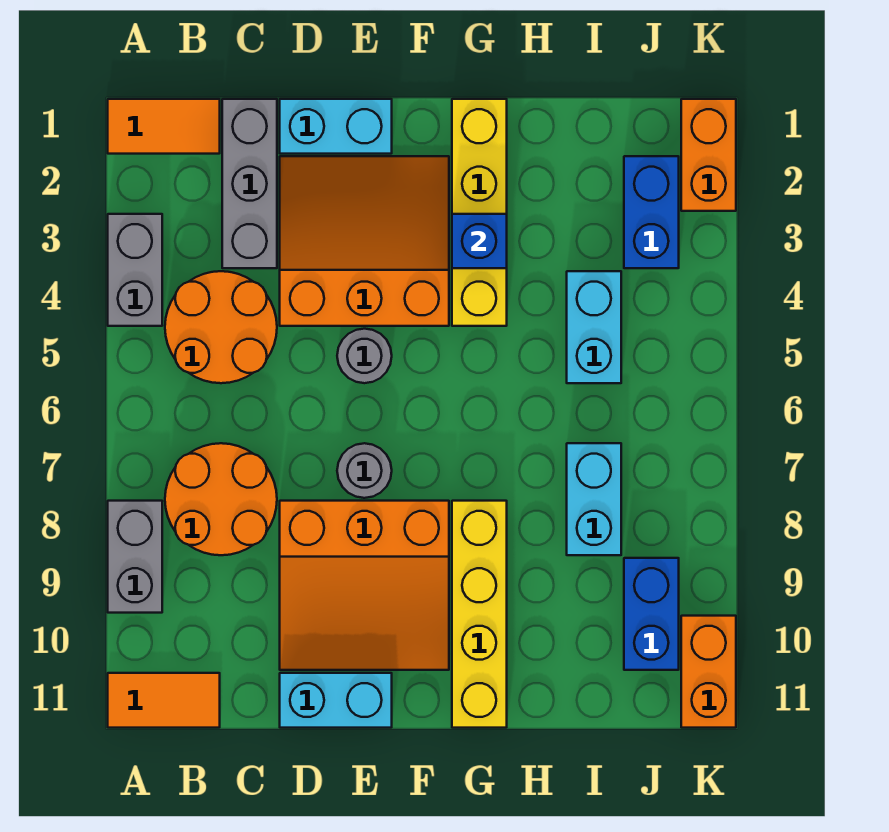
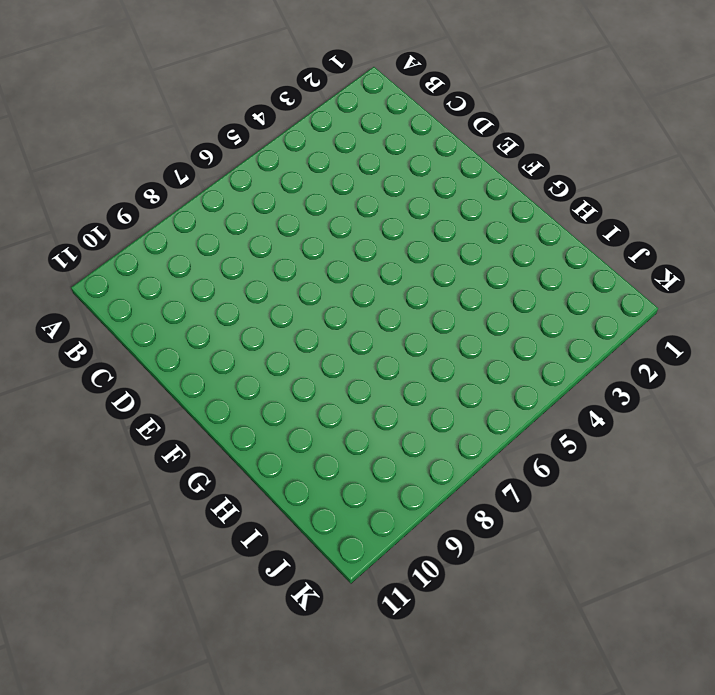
none -> orange 1x2 tile [108,99,220,154]
none -> grey 1x2 brick [108,214,162,326]
none -> grey 1x2 brick [108,501,162,613]

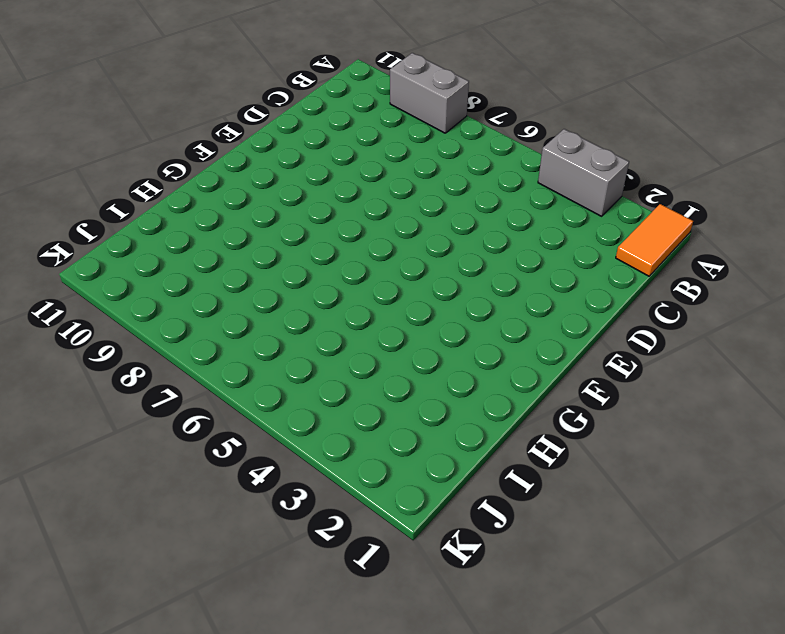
none -> orange 1x2 tile [108,673,220,728]
none -> orange 2x2 round brick [165,271,277,383]
none -> orange 2x2 round brick [165,443,277,555]

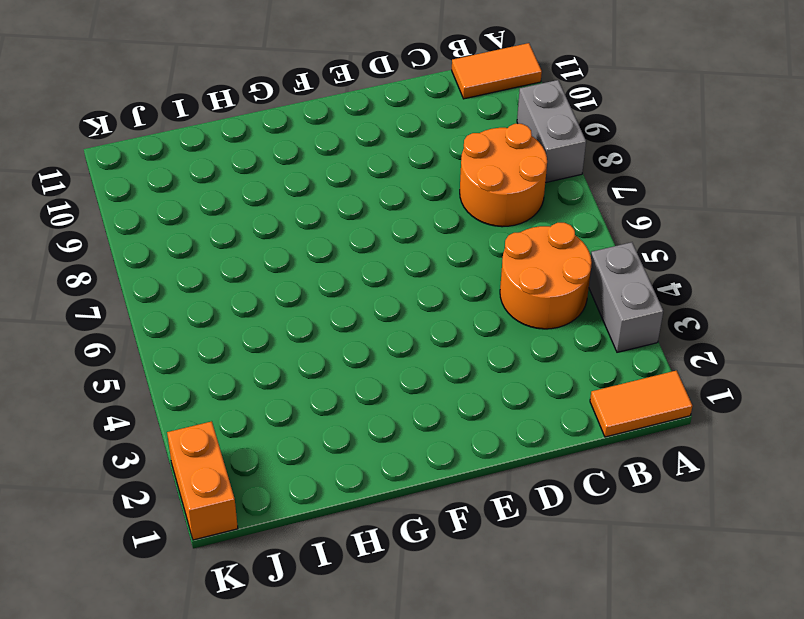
none -> grey 1x3 brick [222,99,277,268]
none -> cyan 1x2 brick [280,99,392,154]
none -> orange 3x3 slope [280,156,449,326]

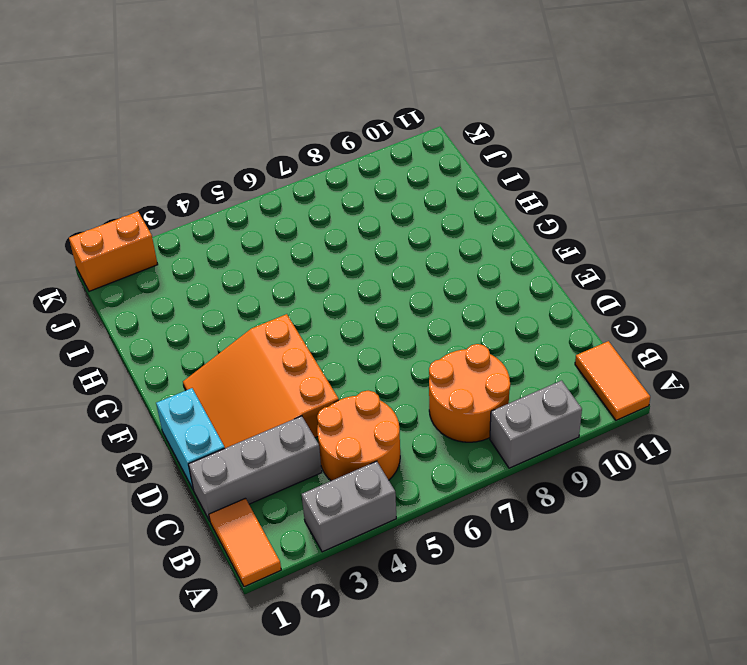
none -> orange 3x3 slope [280,501,449,670]
none -> cyan 1x2 brick [280,673,392,728]
none -> grey 1x1 round brick [337,329,392,383]

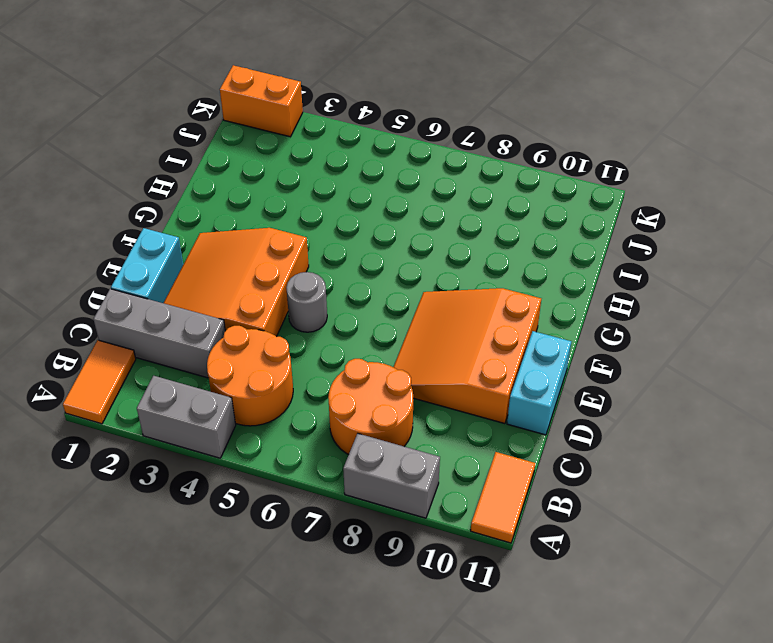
orange 3x3 slope [394,288,541,424] -> orange 3x3 slope turned to [280,501,449,670]
none -> grey 1x1 round brick [337,443,392,498]
none -> yellow 1x4 brick [452,99,507,326]
none -> yellow 1x4 brick [452,501,507,728]

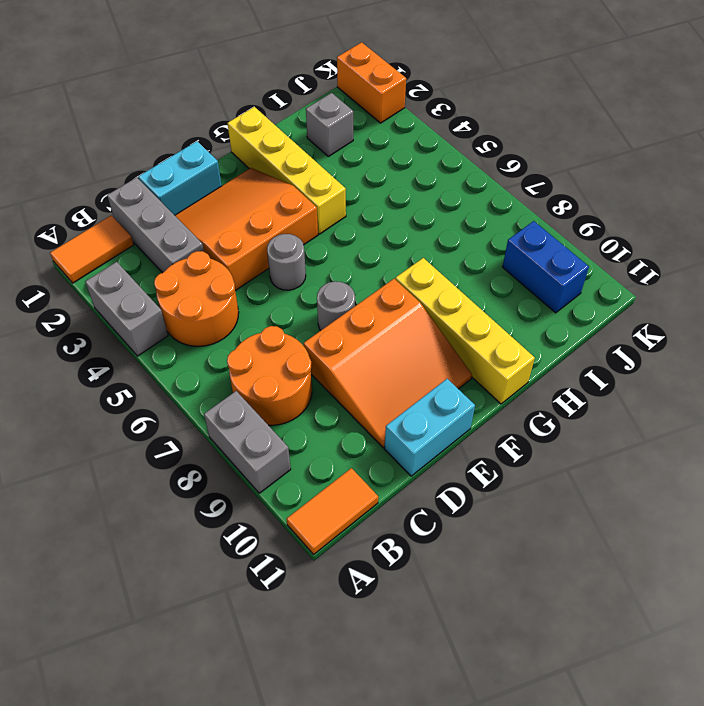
grey 1x1 brick [306,93,353,156] -> none
none -> cyan 1x2 brick [567,271,621,383]
none -> cyan 1x2 brick [567,443,621,555]
none -> blue 1x2 brick [624,156,679,268]

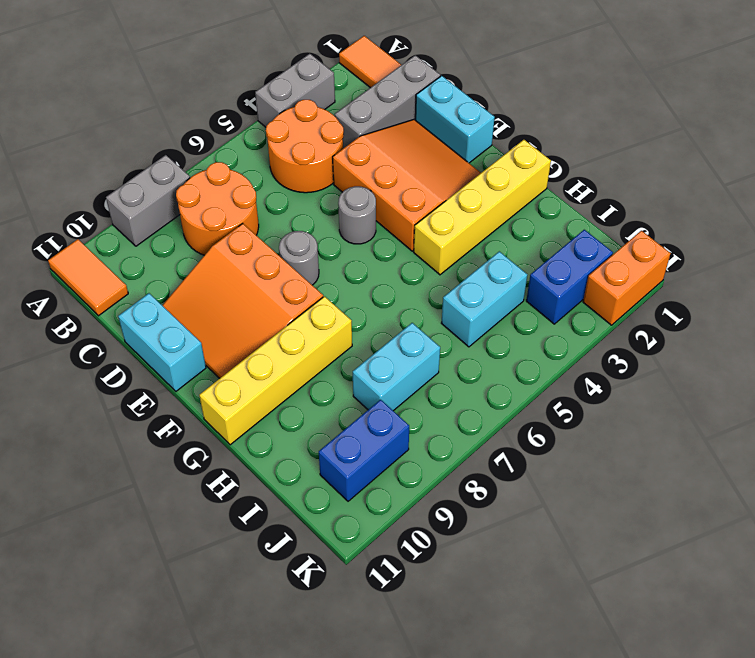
none -> orange 1x2 brick [681,616,736,728]
none -> blue 1x1 brick [452,214,507,268]

